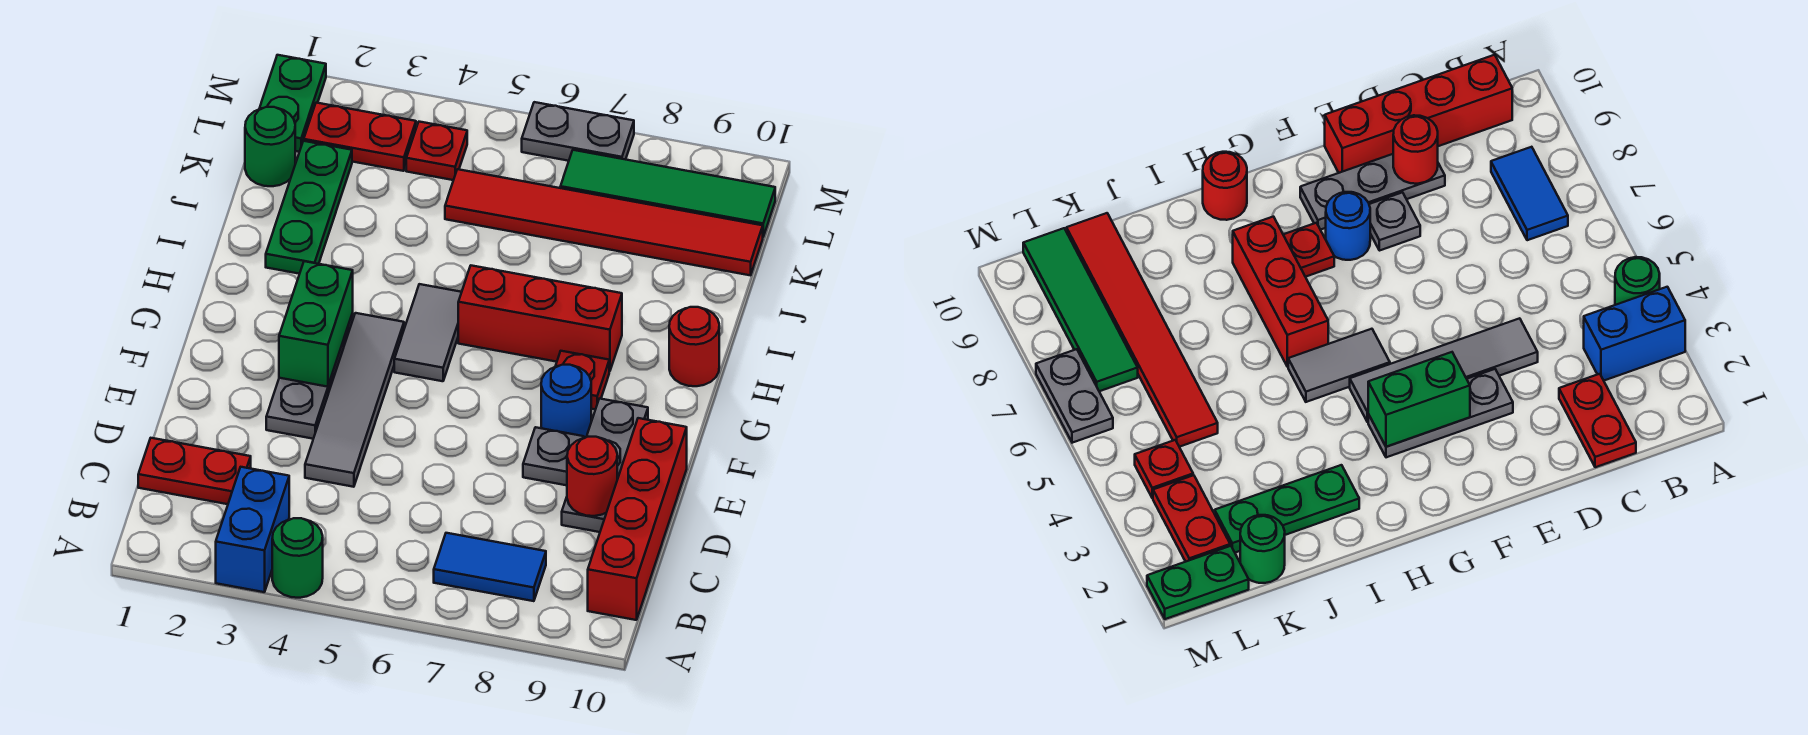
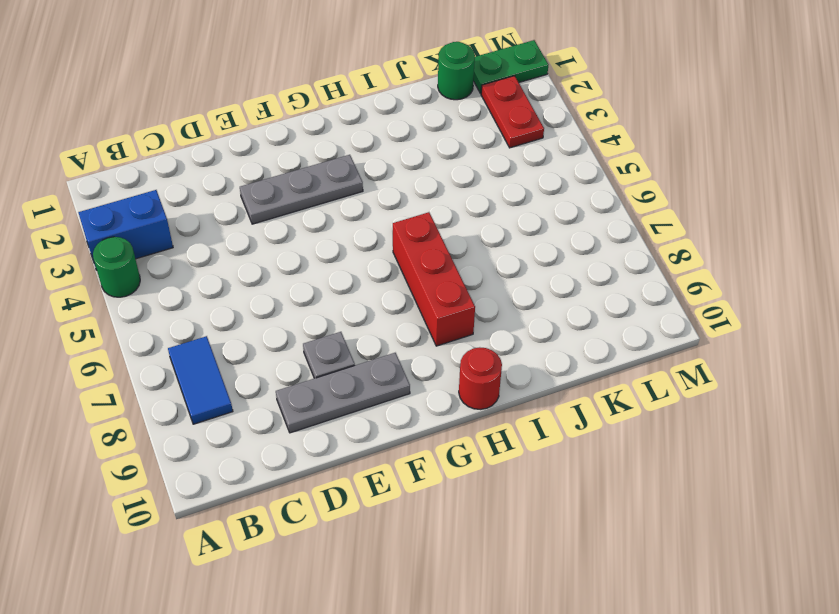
none -> red 1x4 brick [588,418,687,620]
none -> red 1x2 plate [138,438,251,504]
none -> grey 1x4 tile [305,313,404,487]

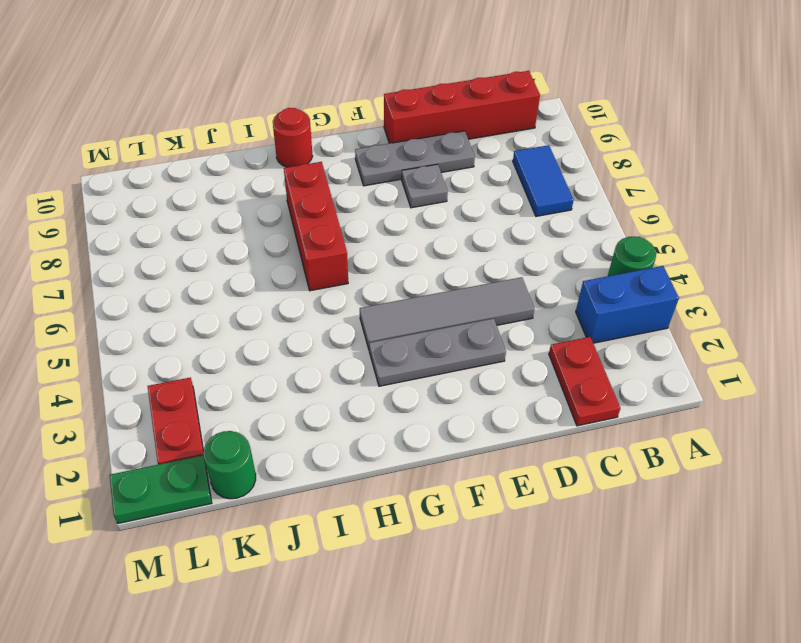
none -> blue 1x1 round brick [541,365,591,438]
none -> grey 1x2 tile [394,284,462,381]
none -> red 1x1 plate [555,351,609,409]

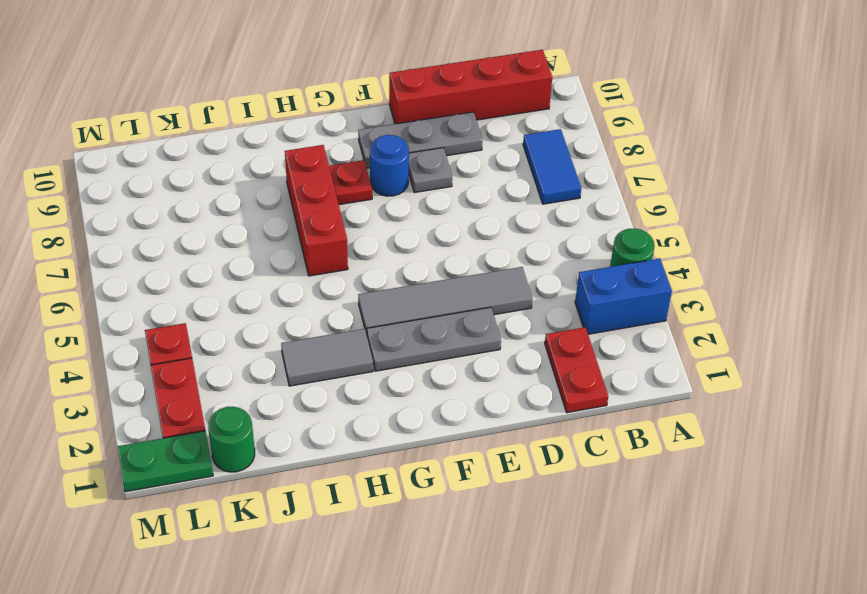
grey 1x2 tile [281,329,373,386] -> grey 1x2 tile moved to [394,284,462,381]
none -> red 1x1 round brick [669,307,719,386]
none -> green 1x3 plate [266,141,352,274]
none -> red 1x6 tile [445,169,763,275]

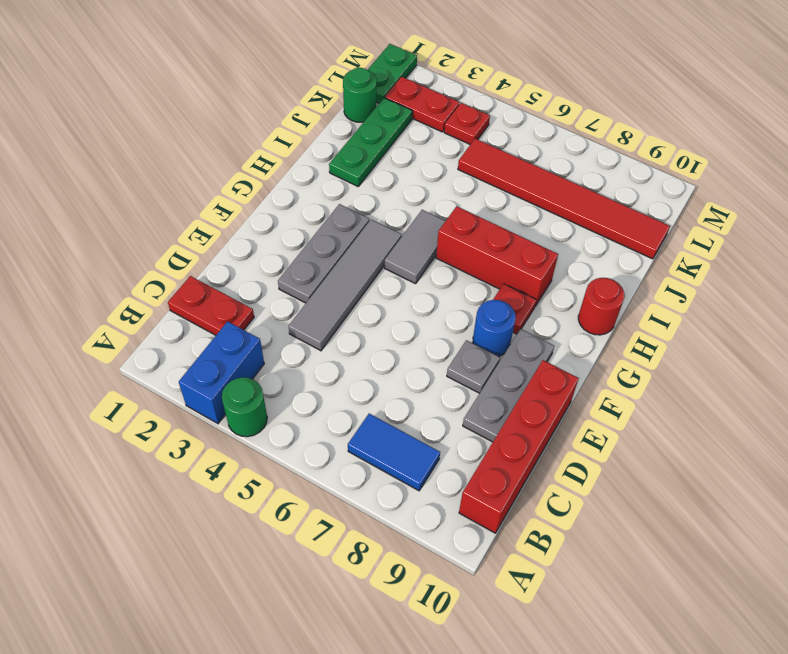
none -> green 1x4 tile [560,150,775,237]
none -> grey 1x2 plate [522,102,634,161]
none -> red 1x1 round brick [567,437,617,516]

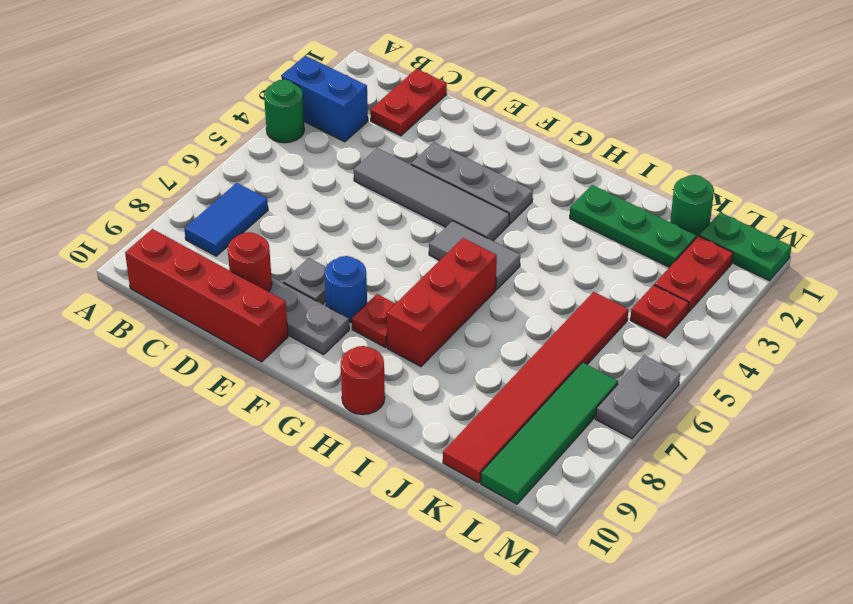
none -> green 1x2 brick [279,261,353,387]

